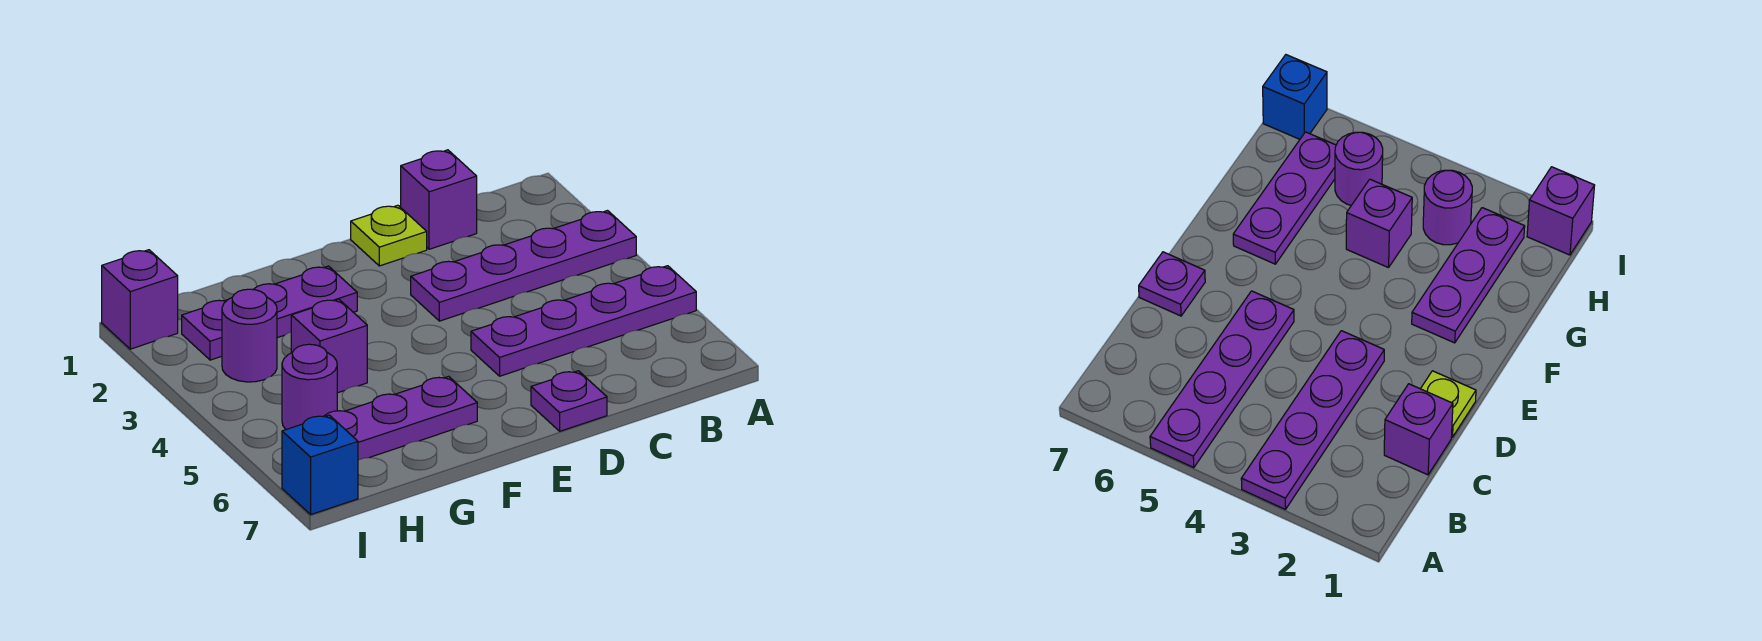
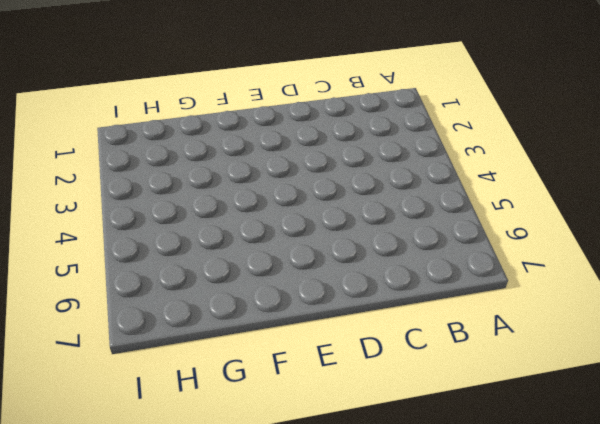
none -> purple 1x4 plate [411,211,636,321]
none -> purple 1x4 plate [471,266,696,376]
none -> purple 1x1 brick [401,150,477,249]

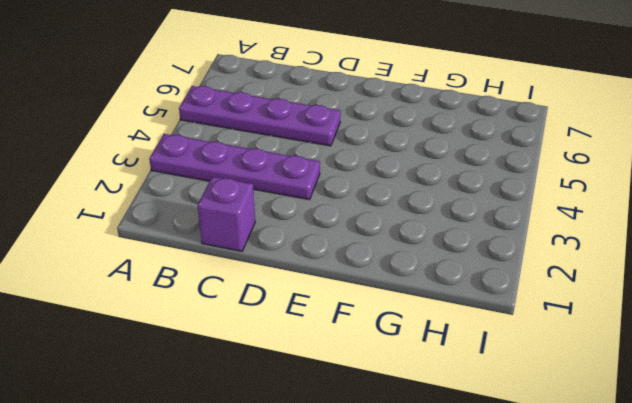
none -> lime 1x1 plate [351,205,427,266]
none -> purple 1x1 plate [531,371,607,431]
none -> purple 1x3 plate [182,266,357,360]

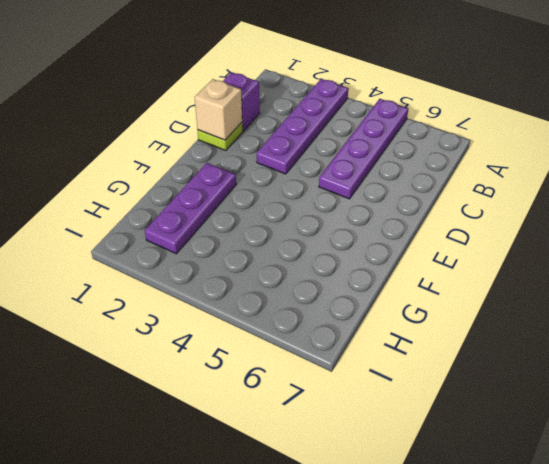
tan 1x1 brick [195,79,242,140] -> none
none -> purple 1x1 plate [531,371,607,431]
none -> purple 1x3 plate [324,376,477,460]
none -> purple 1x1 brick [291,299,367,393]

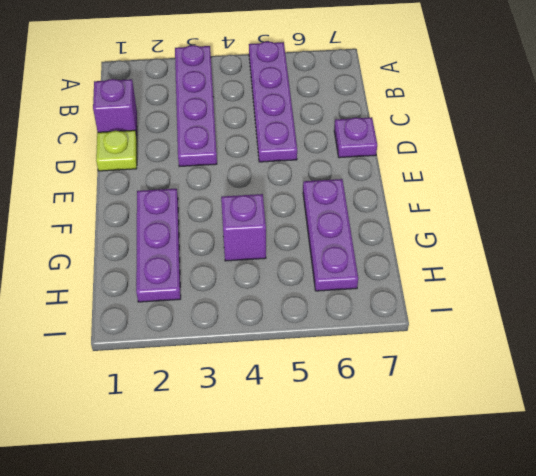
none -> purple 1x1 round brick [222,289,277,382]
none -> purple 1x1 round brick [282,344,337,429]
none -> purple 1x1 brick [102,250,178,349]

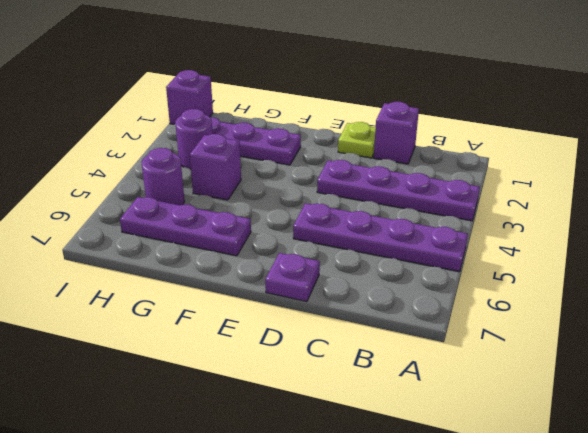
none -> blue 1x1 brick [282,415,358,514]

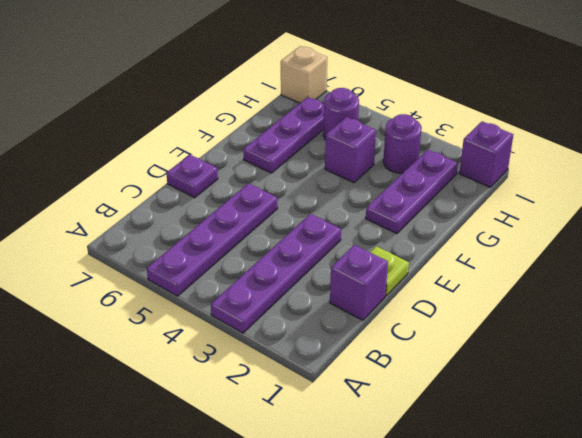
tan 1x1 brick [281,46,327,103] -> blue 1x1 brick [282,415,358,514]

